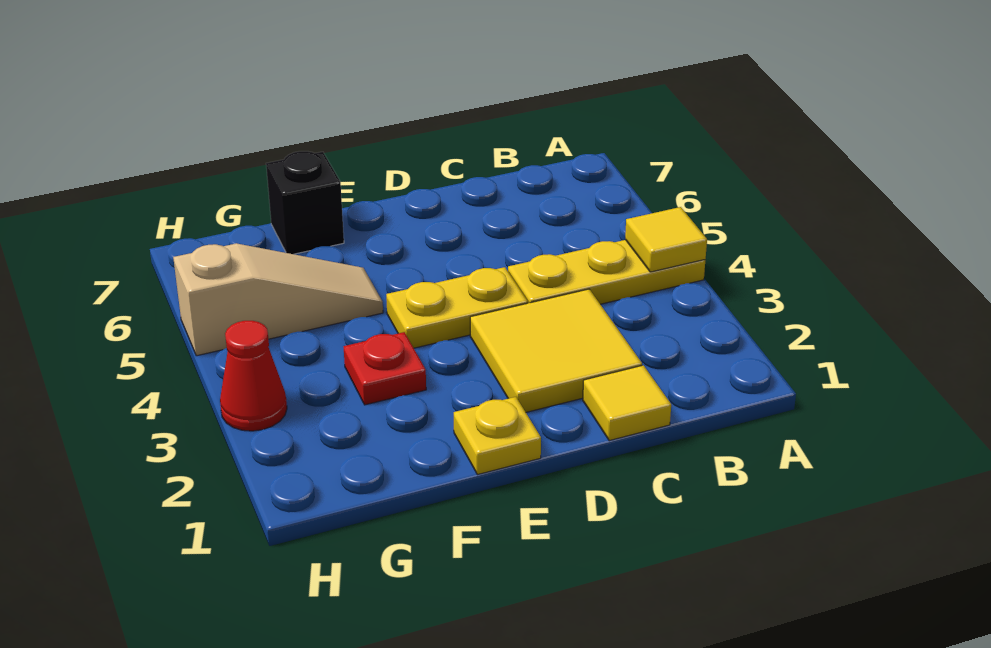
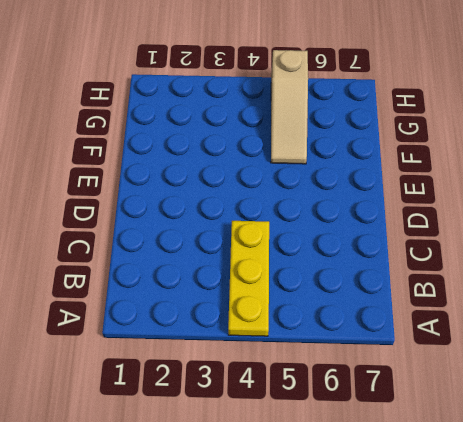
none -> yellow 1x1 tile [583,365,671,441]
none -> yellow 2x2 tile [470,289,642,412]

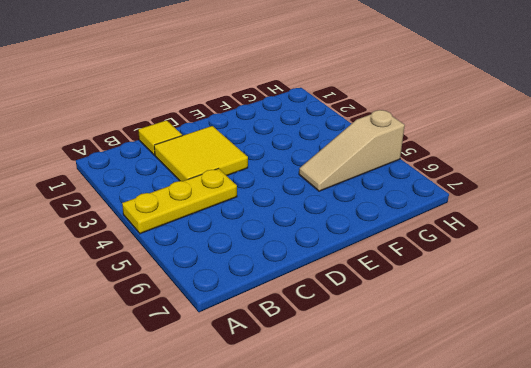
none -> yellow 1x2 plate [386,267,528,348]
none -> yellow 1x1 plate [454,397,541,475]

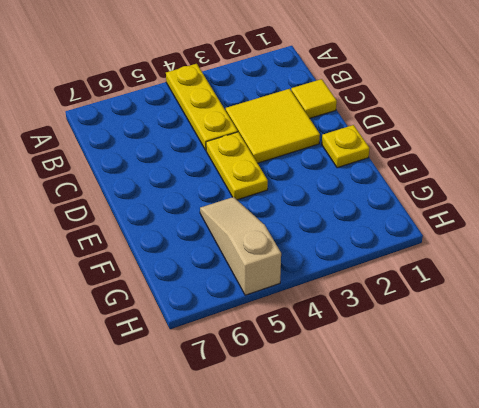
none -> red 1x1 plate [344,332,426,405]
none -> black 1x1 brick [266,151,344,254]

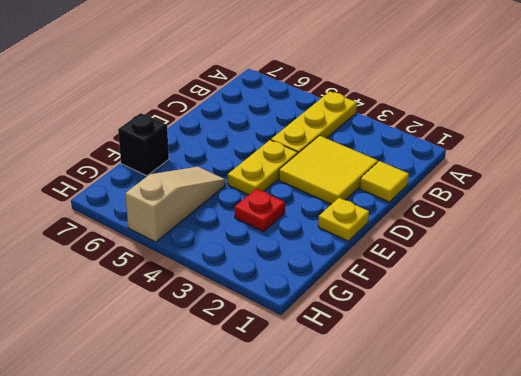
none -> red 1x1 cone [220,321,287,431]
none -> yellow 1x1 tile [625,207,707,272]

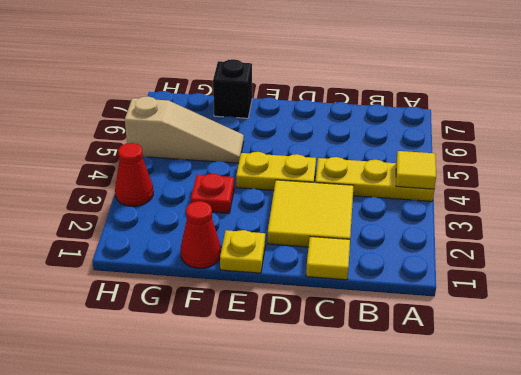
red 1x1 cone [181,201,221,268] -> none

